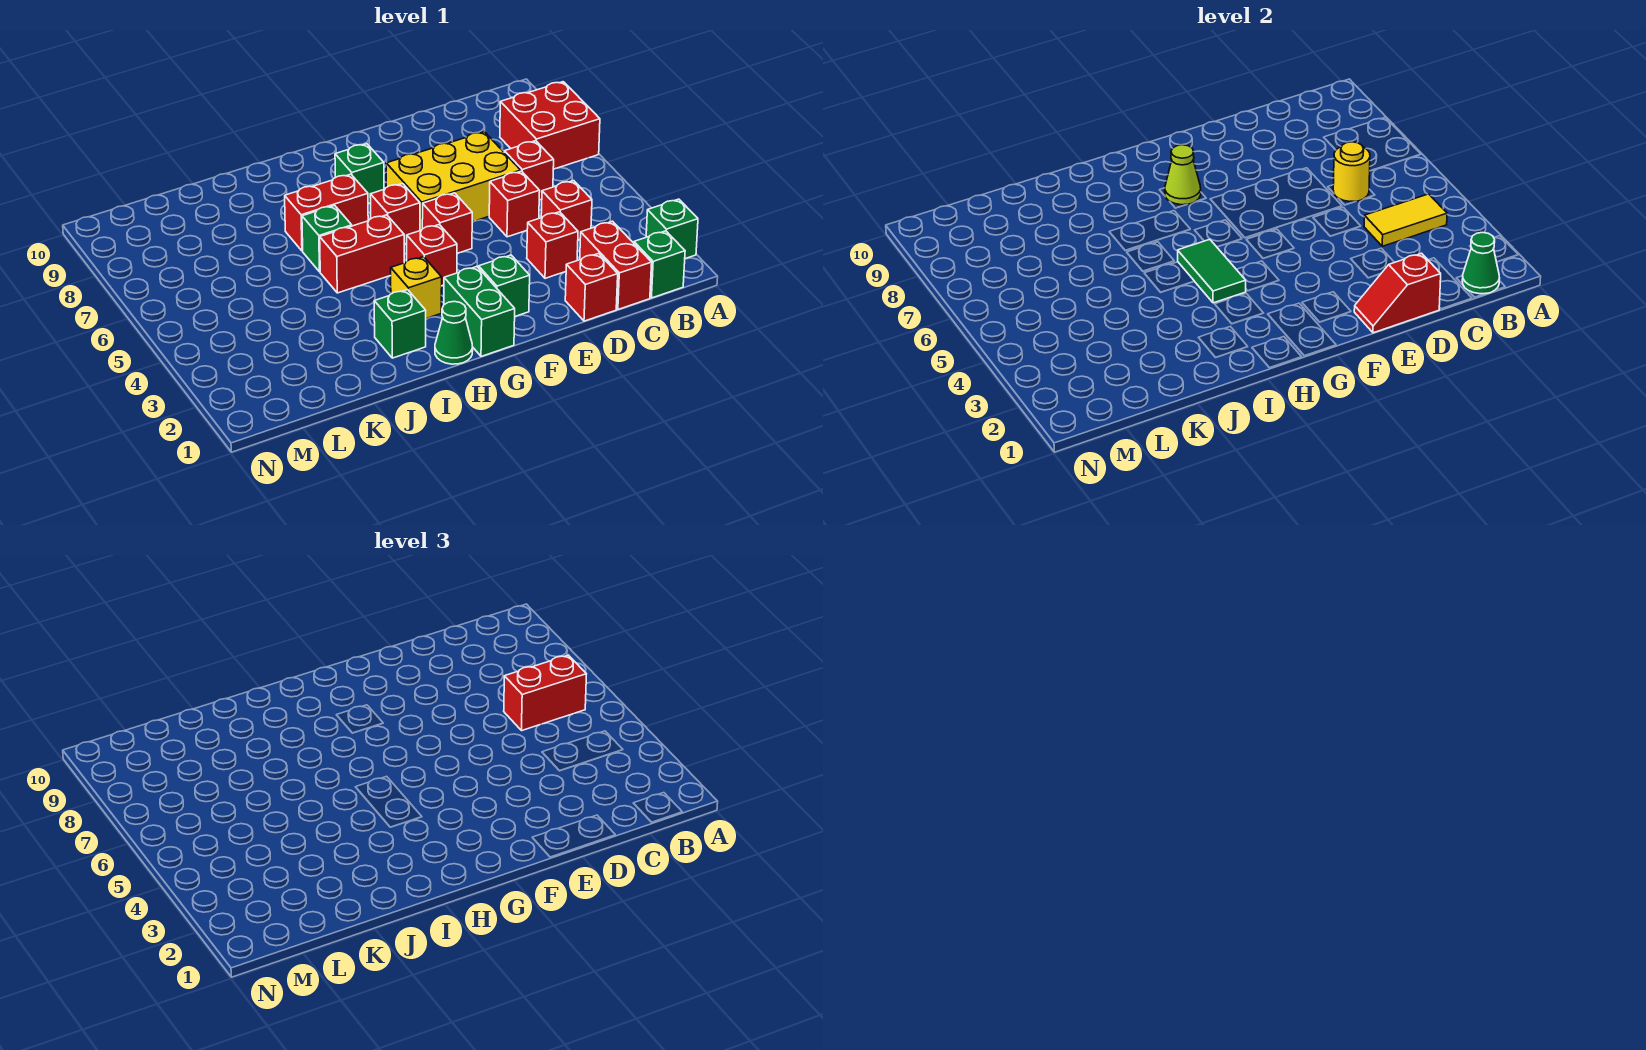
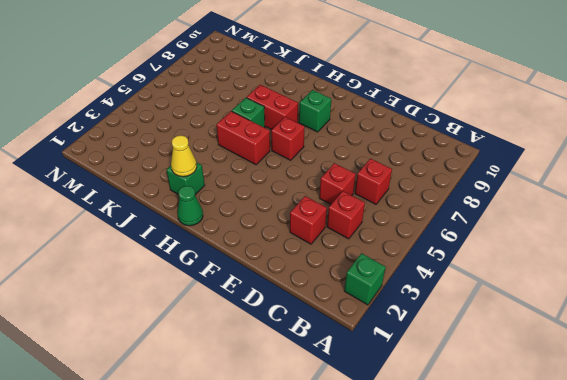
yellow 1x1 cone [171,135,197,177] -> none
none -> red 2x2 brick [500,82,600,169]
none -> green 1x1 brick [634,231,685,298]
none -> red 1x2 brick [580,221,652,309]

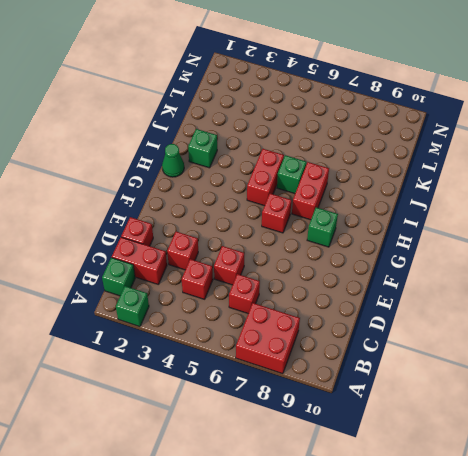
none -> yellow 2x3 brick [386,132,521,231]
none -> green 1x1 brick [479,255,530,316]
none -> red 1x1 brick [422,193,472,253]

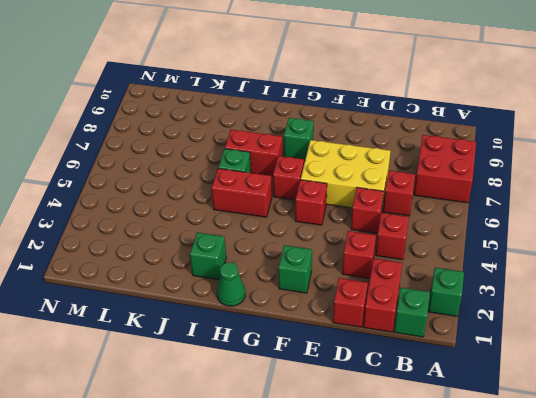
none -> green 1x2 brick [444,267,515,356]
none -> red 1x1 brick [406,225,457,285]
none -> yellow 1x1 brick [391,257,442,319]

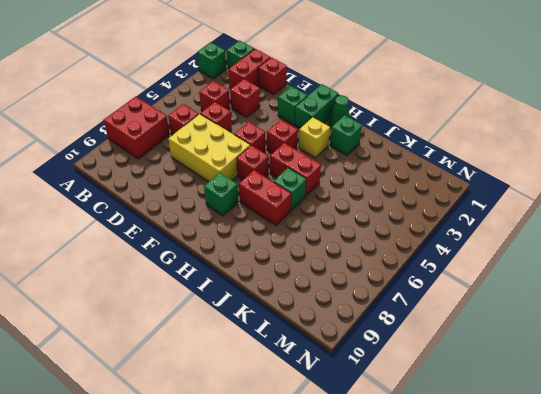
none -> green 1x1 cone [1462,232,1500,294]
none -> yellow 1x2 tile [1364,194,1447,246]
none -> yellow 1x1 round brick [1333,142,1370,202]

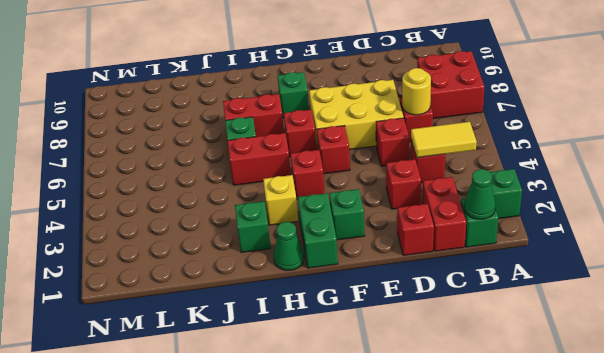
none -> red 1x2 slope [1354,253,1441,333]
none -> lime 1x1 cone [1165,145,1201,205]
none -> green 1x2 tile [1178,240,1246,303]

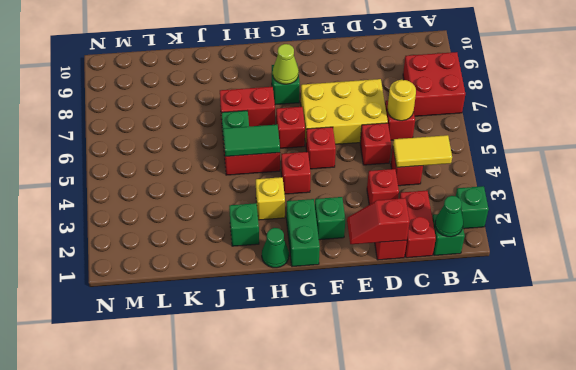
green 1x2 tile [223,125,280,157] -> green 1x2 tile turned to [1178,240,1246,303]
none -> red 1x2 brick [504,655,586,731]

